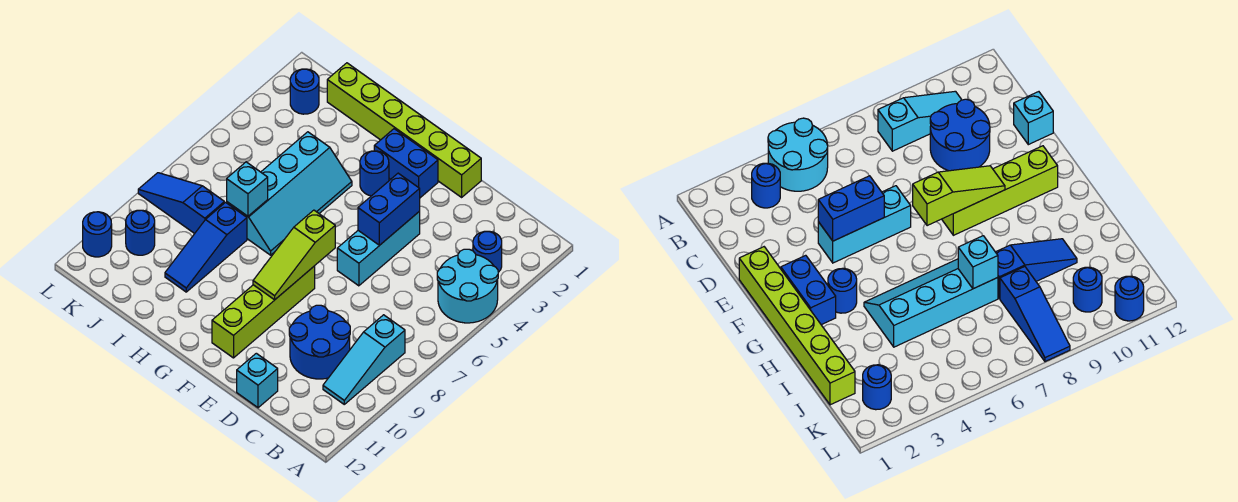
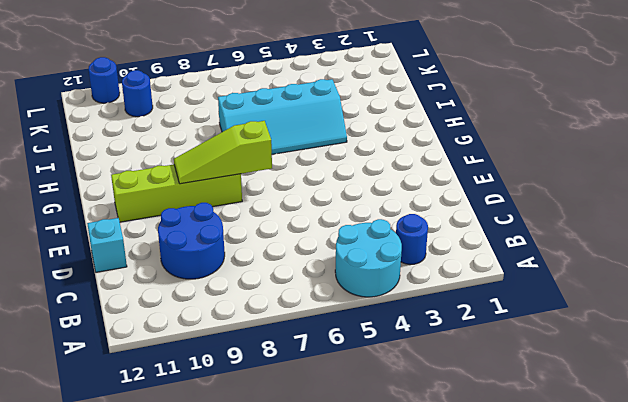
none -> cyan 1x3 slope [323,315,405,404]
none -> lime 1x6 brick [327,63,481,197]
none -> cyan 1x3 brick [337,212,420,286]

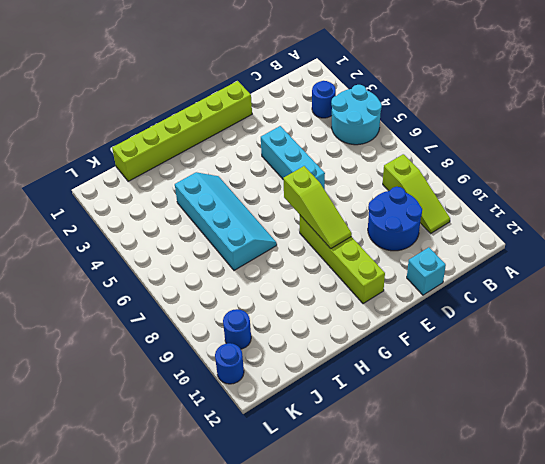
lime 1x3 slope [383,154,450,233] -> cyan 1x3 slope [323,315,405,404]
none -> blue 1x2 brick [374,129,438,198]
none -> blue 1x1 round brick [360,151,389,196]
none -> blue 1x3 slope [165,202,247,292]

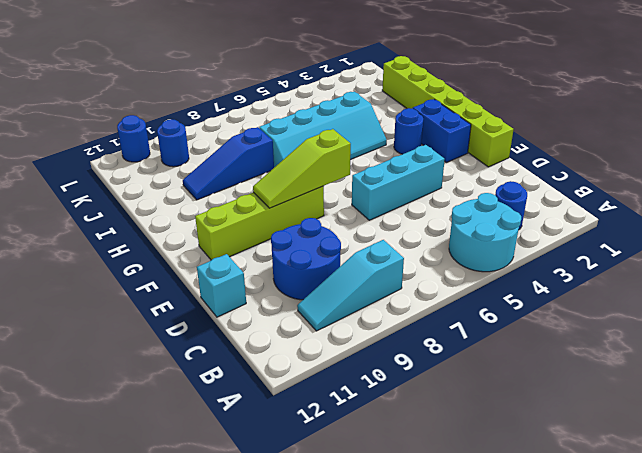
none -> blue 1x3 slope [138,173,224,234]
none -> blue 1x1 round brick [290,69,319,114]
none -> blue 1x2 brick [358,173,420,245]

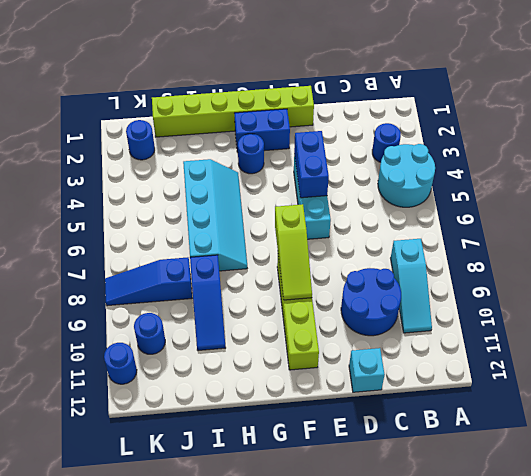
none -> cyan 1x1 brick [227,162,268,216]

